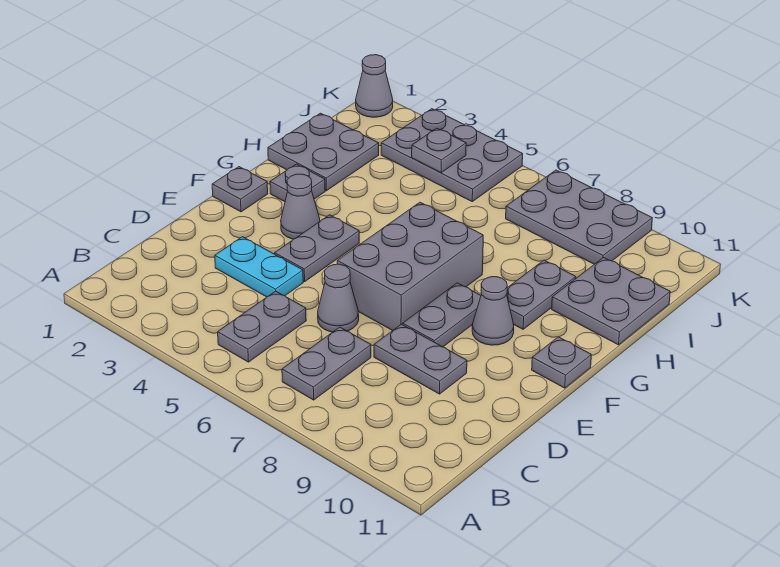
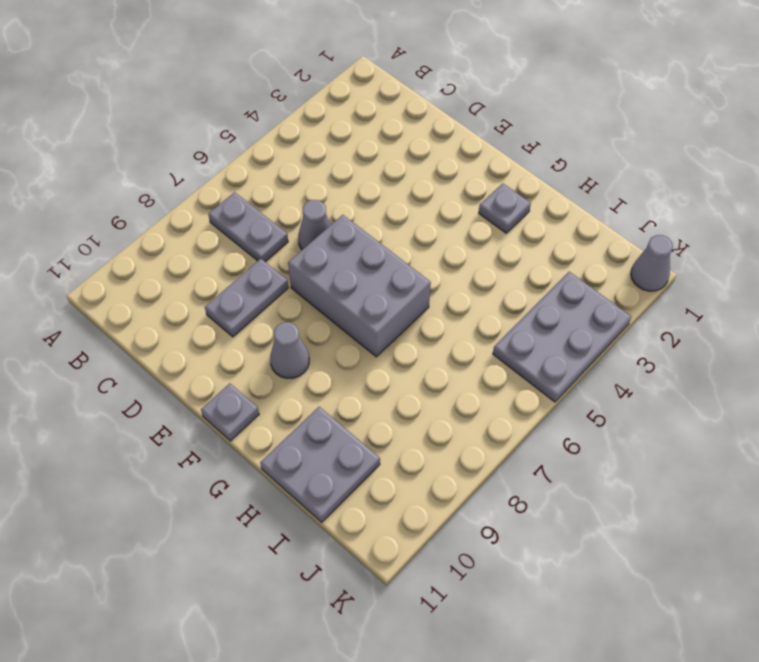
none -> grey 1x2 plate [218,291,306,362]
none -> cyan 1x2 plate [215,237,303,297]
none -> grey 1x2 plate [275,215,359,282]

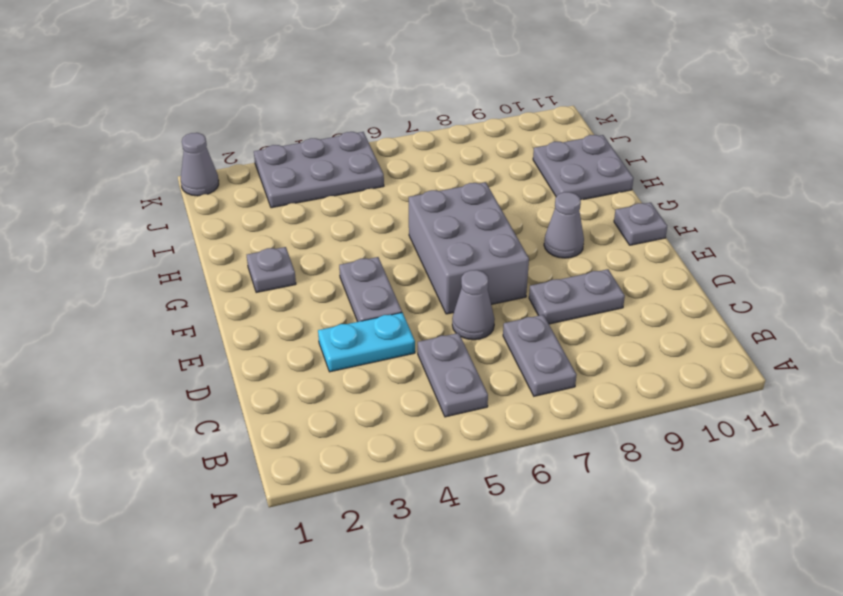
none -> grey 1x2 plate [403,283,481,347]
none -> grey 1x1 plate [212,167,268,212]
none -> grey 1x1 cone [281,174,320,239]

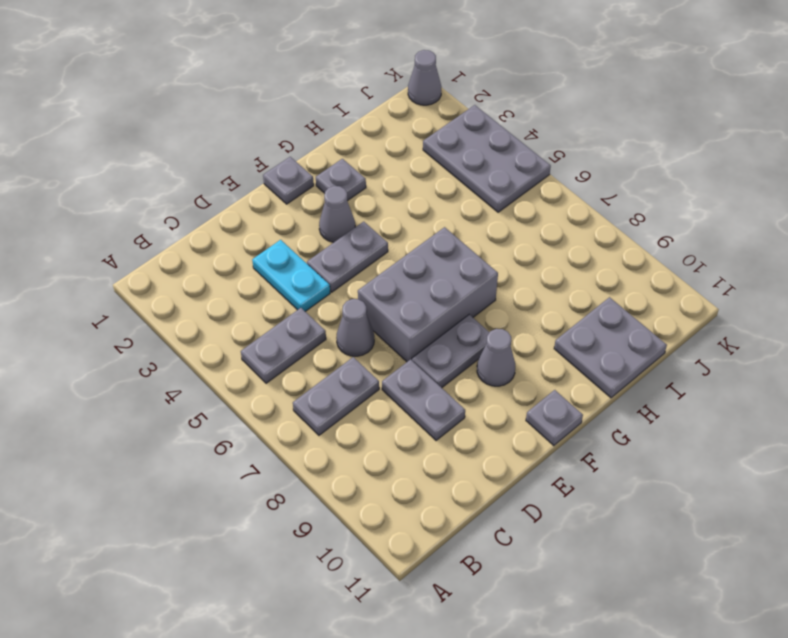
none -> grey 1x2 plate [507,260,576,329]
none -> grey 2x2 plate [268,113,379,191]
none -> grey 2x3 plate [506,170,652,264]

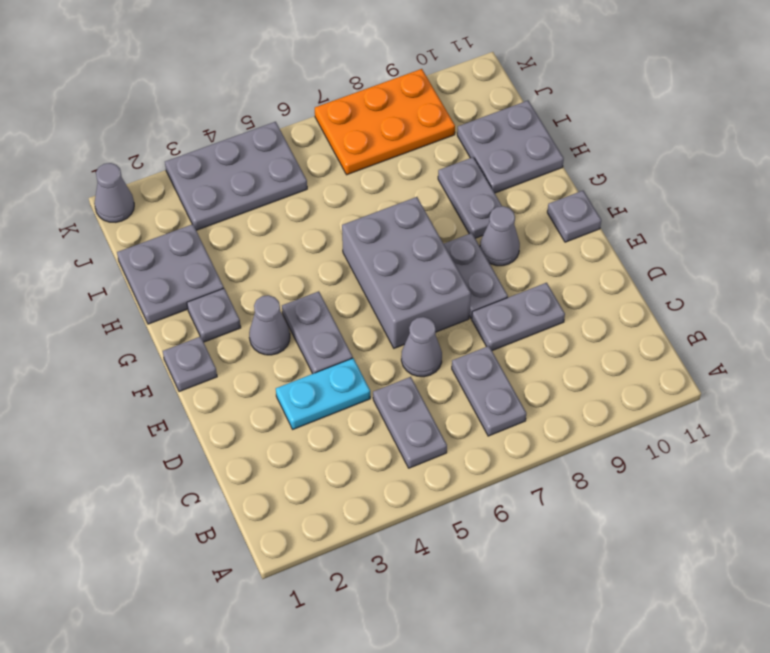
orange 2x3 plate [315,69,455,175] -> grey 2x3 plate [506,170,652,264]
none -> grey 1x1 plate [412,128,466,172]

